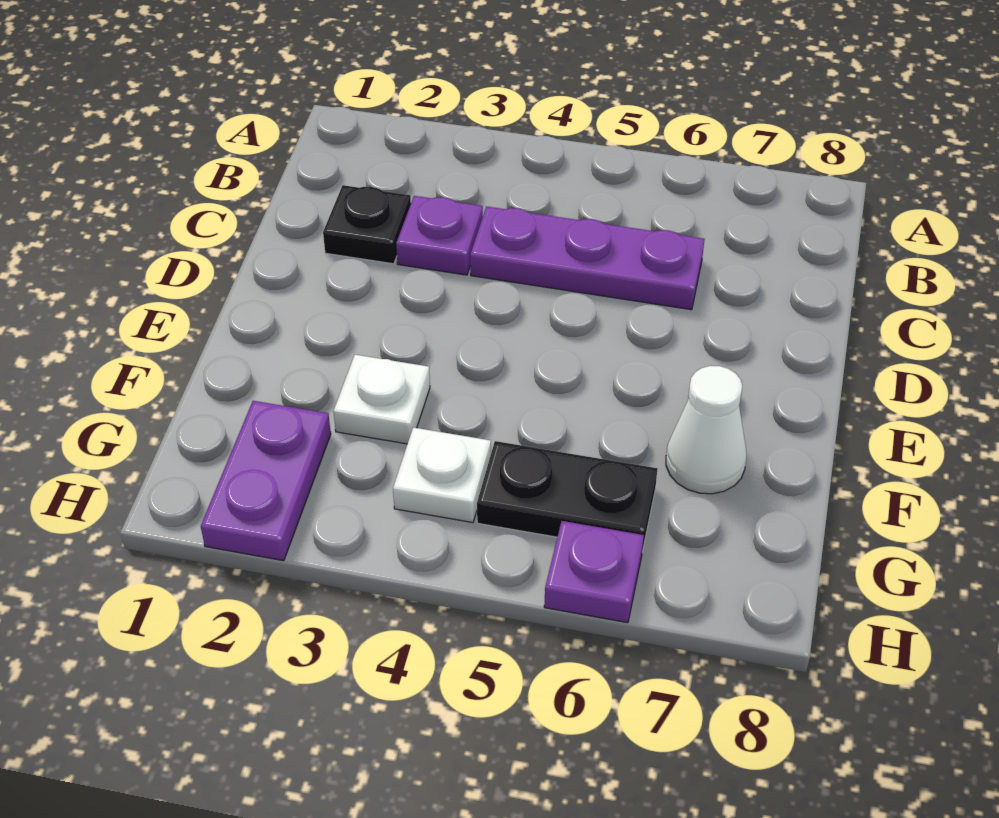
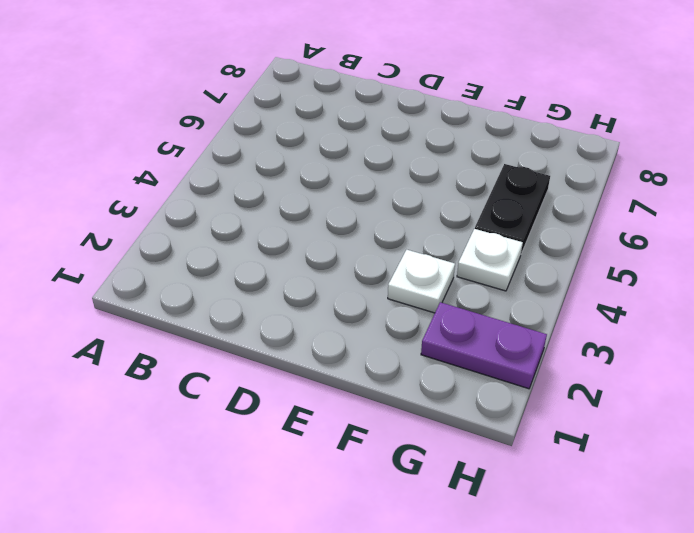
none -> black 1x1 plate [323,185,411,264]
none -> purple 1x1 plate [396,196,483,275]

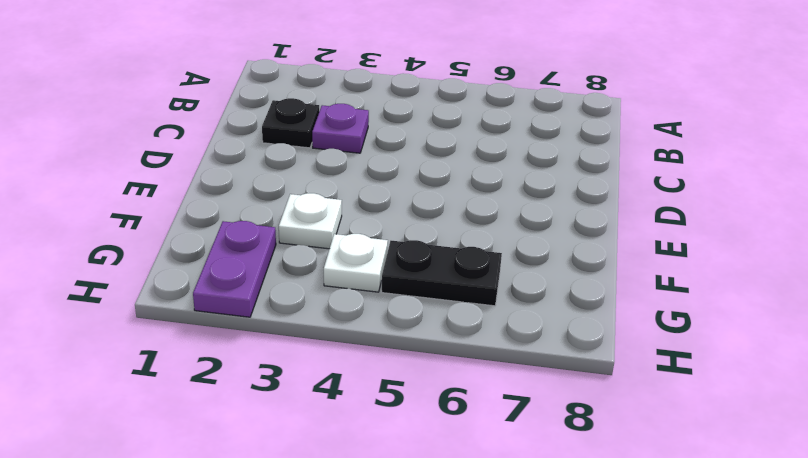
none -> purple 1x3 plate [470,206,704,310]
none -> white 1x1 cone [666,366,747,494]

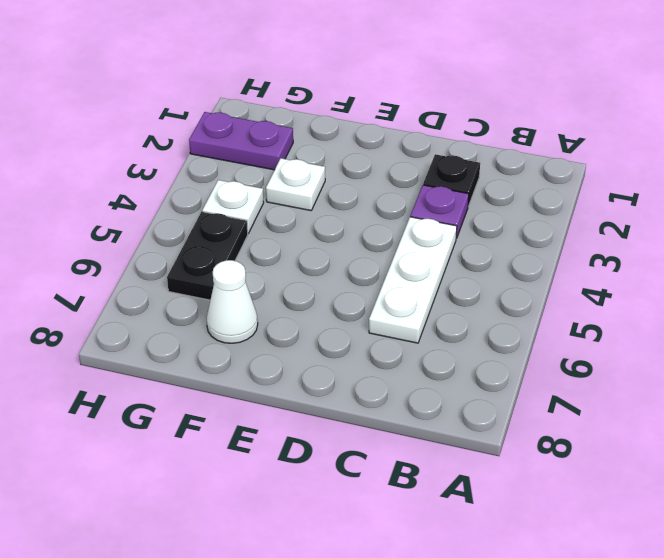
white 1x3 plate [369,217,457,343] -> purple 1x3 plate [470,206,704,310]
none -> purple 1x1 plate [544,521,644,623]

